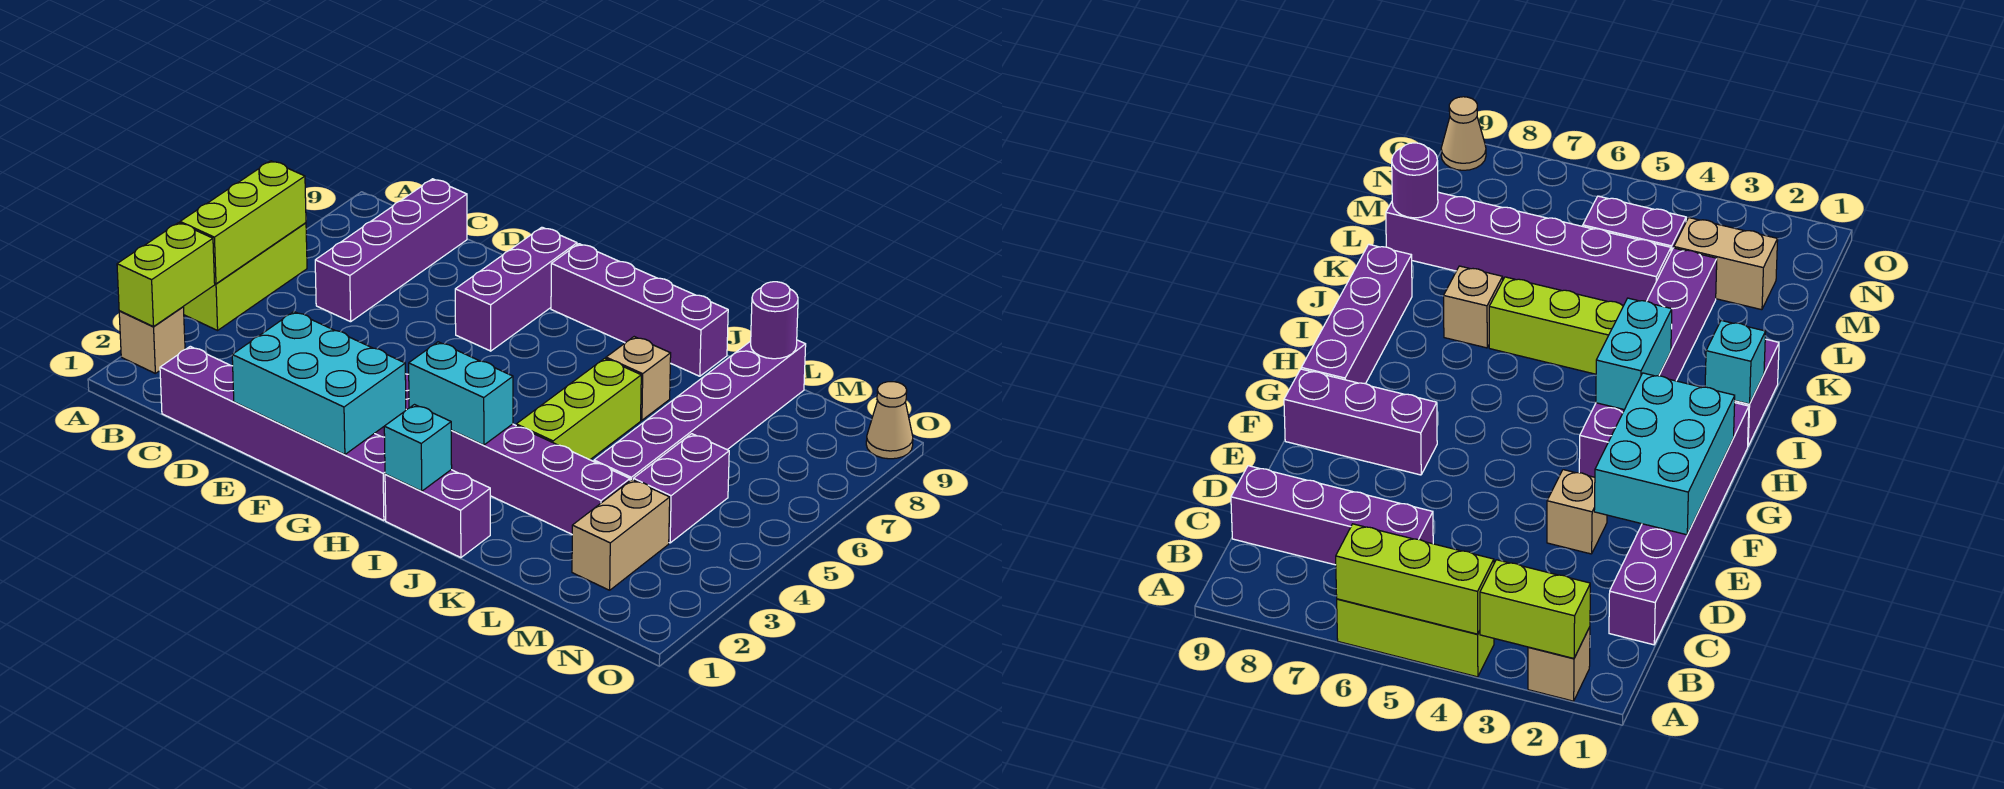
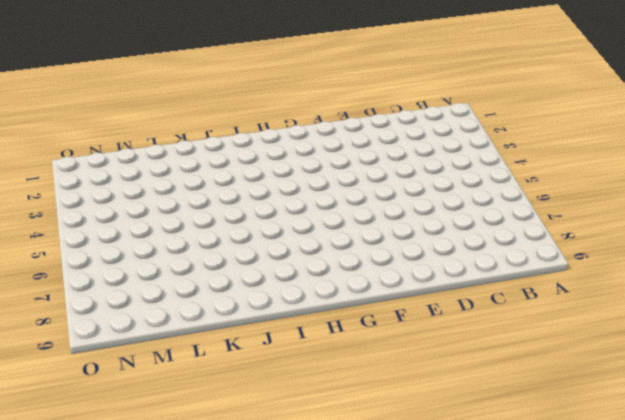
none -> tan 1x1 brick [119,307,185,373]
none -> lime 1x3 brick [183,223,307,330]
none -> purple 1x6 brick [160,346,386,521]

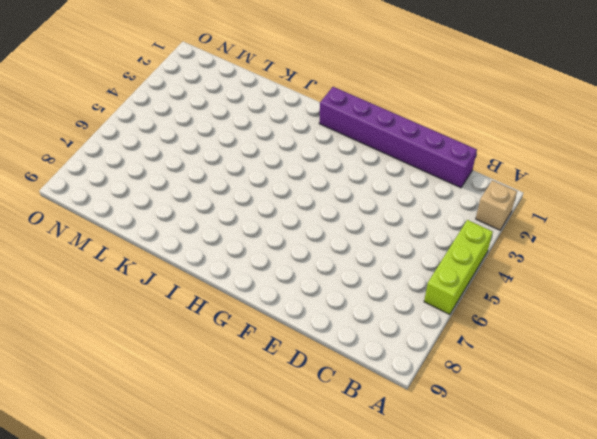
none -> purple 1x4 brick [315,179,467,322]
none -> tan 1x1 brick [1547,470,1607,554]
none -> purple 1x3 brick [455,227,577,351]

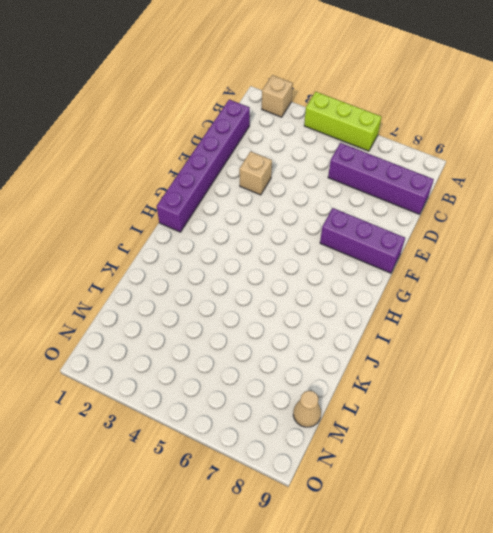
tan 1x1 cone [293,391,321,427] -> tan 1x1 cone moved to [866,382,913,459]
none -> purple 1x6 brick [375,374,630,534]
none -> purple 1x4 brick [551,244,728,376]
none -> purple 1x2 brick [385,470,490,558]

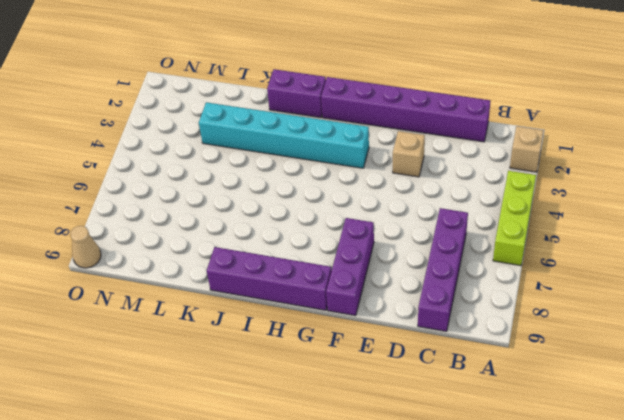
cyan 1x6 brick [199,102,369,168] -> purple 1x6 brick [375,374,630,534]
none -> lime 1x3 brick [516,358,641,460]
none -> tan 1x1 brick [606,337,671,420]
none -> purple 1x6 brick [594,340,806,481]

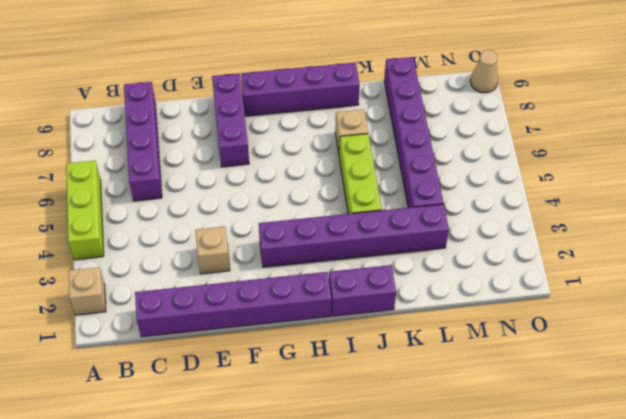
none -> tan 1x2 brick [572,480,670,590]
none -> purple 1x2 brick [633,434,729,543]
none -> lime 1x2 brick [117,223,215,327]

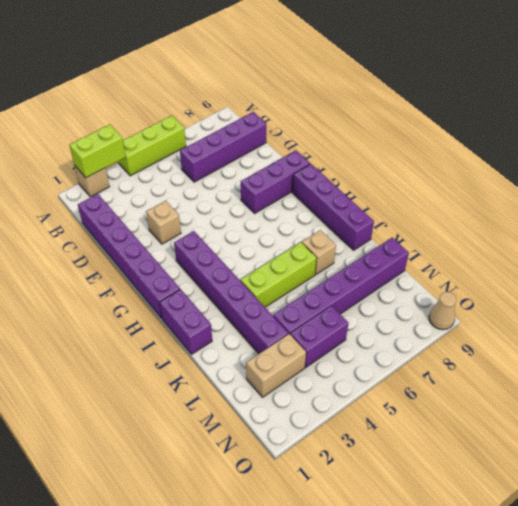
none -> lime 1x3 brick [180,161,306,284]
none -> cyan 2x3 brick [232,312,406,455]
none -> cyan 1x2 brick [409,342,513,445]

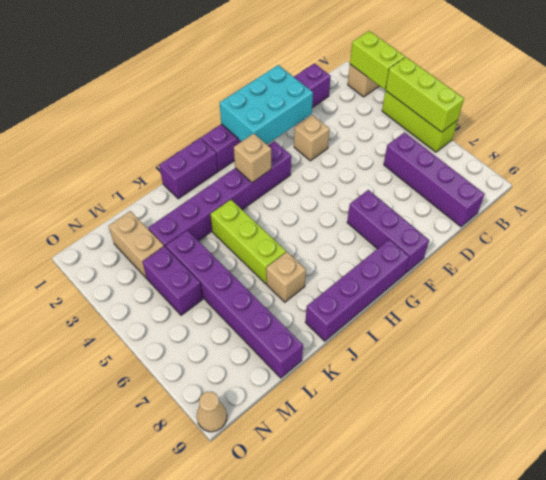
tan 1x1 brick [234,134,271,183] -> cyan 1x2 brick [409,342,513,445]
none -> cyan 1x1 brick [384,405,452,491]
none -> purple 1x1 round brick [751,282,798,359]

